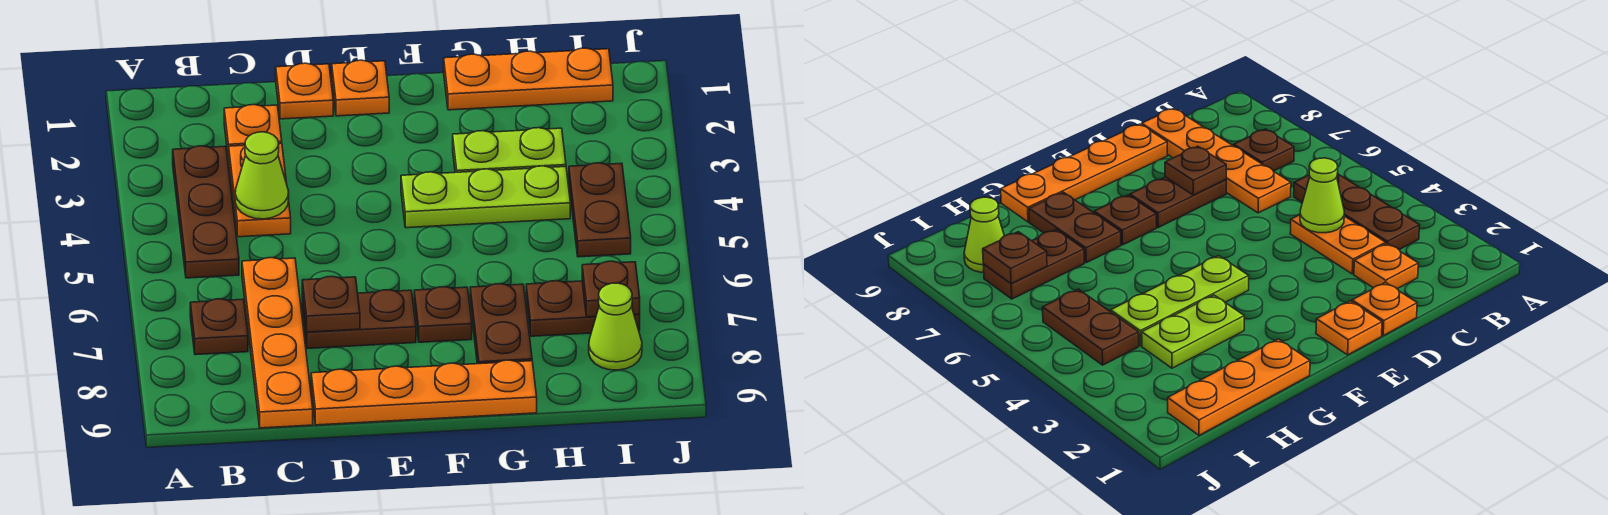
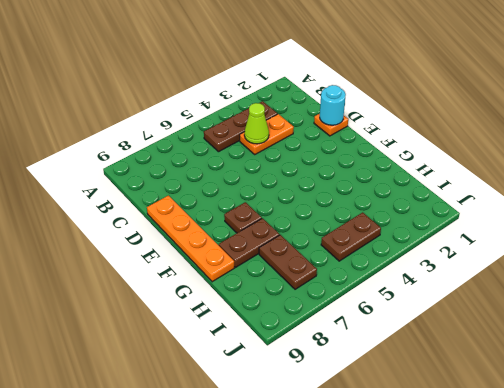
cyan 1x1 round brick [320,85,346,125] -> none
none -> brown 1x1 plate [190,299,248,355]
none -> orange 1x1 plate [224,105,282,160]
none -> orange 1x4 plate [242,258,313,428]

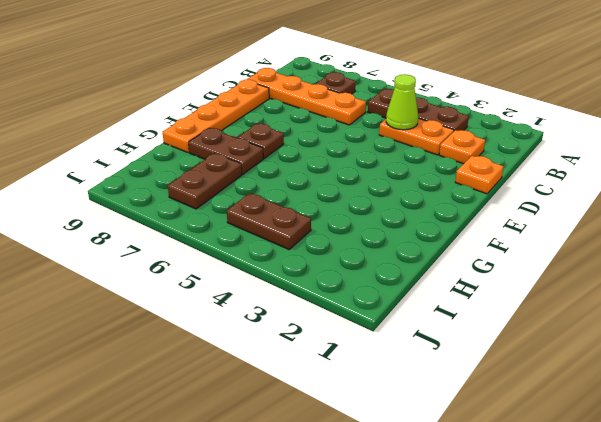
none -> brown 1x2 plate [302,290,416,348]
none -> orange 1x1 plate [332,60,389,116]
none -> lime 1x3 plate [401,166,570,228]

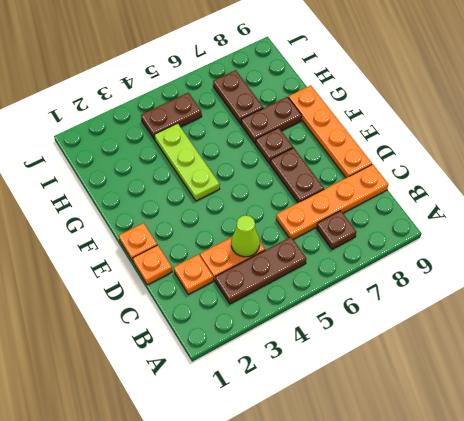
none -> orange 1x3 plate [444,48,613,110]
none -> lime 1x2 plate [453,128,566,172]
none -> lime 1x1 cone [589,283,642,370]

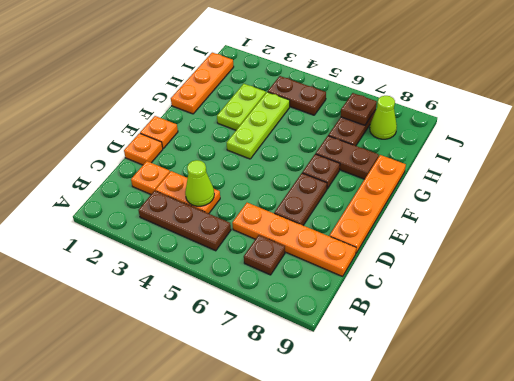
none -> brown 1x1 plate [302,276,360,332]

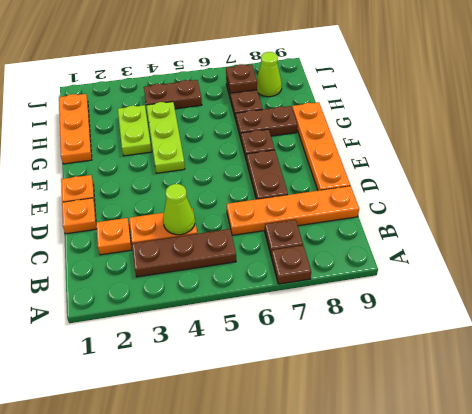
brown 1x1 plate [271,245,311,284] -> brown 1x1 plate moved to [302,276,360,332]

